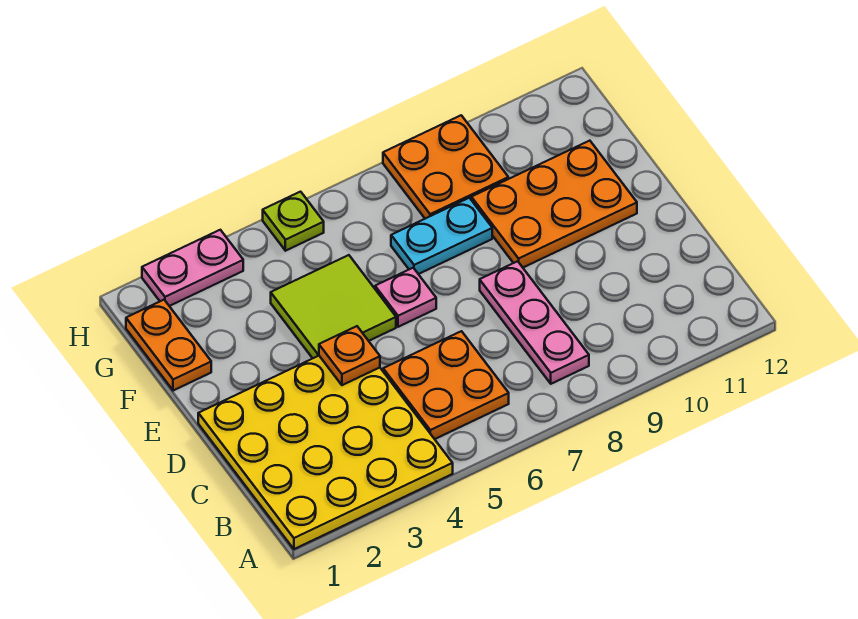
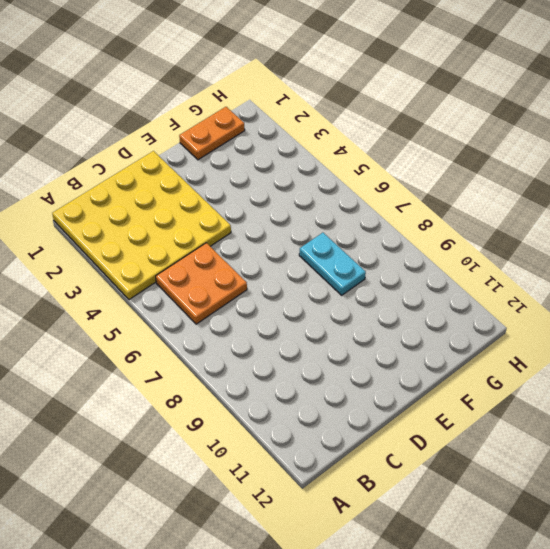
none -> pink 1x3 plate [480,261,589,384]
none -> lime 2x2 tile [271,255,396,358]
none -> pink 1x1 plate [375,268,436,327]

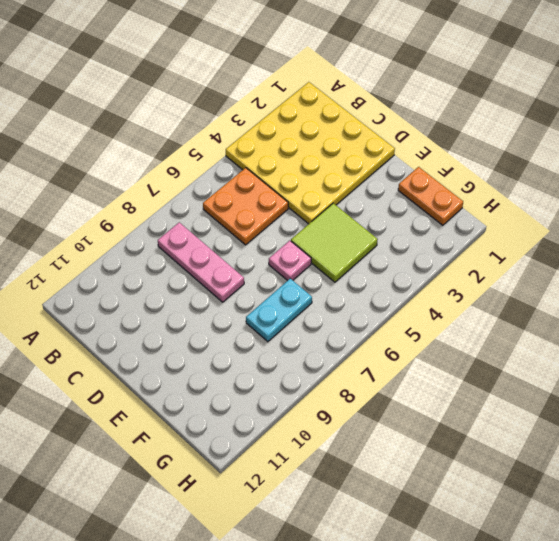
none -> orange 2x3 plate [471,141,637,267]
none -> orange 2x2 plate [383,115,508,219]
none -> pink 1x2 plate [142,230,243,306]

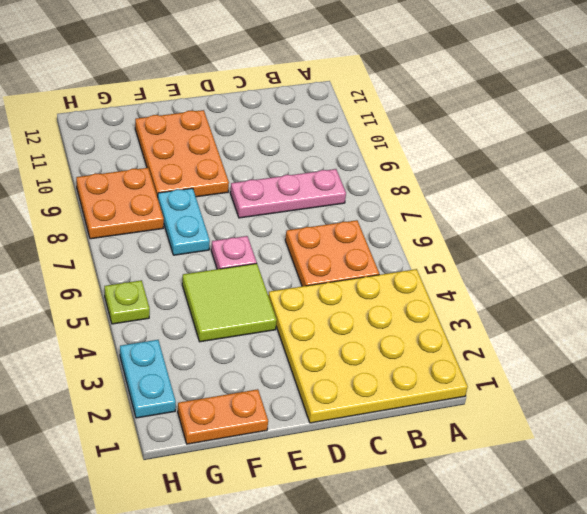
cyan 1x2 plate [120,340,176,418] -> pink 1x2 plate [142,230,243,306]
none -> orange 1x1 plate [319,326,380,385]

